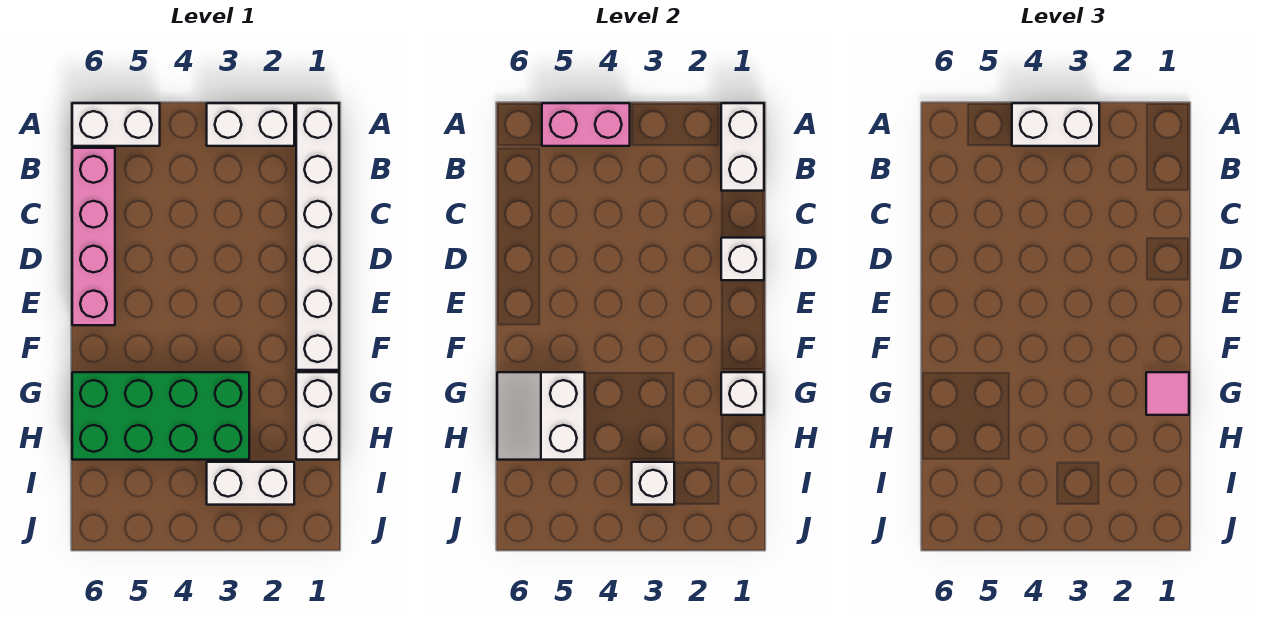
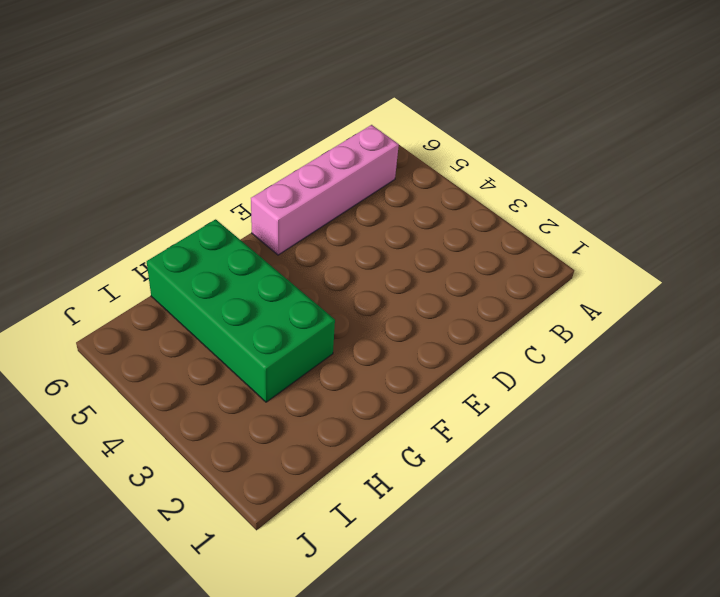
none -> white 1x6 brick [296,103,339,370]
none -> white 1x2 brick [207,103,294,146]
none -> white 1x2 brick [72,103,160,146]

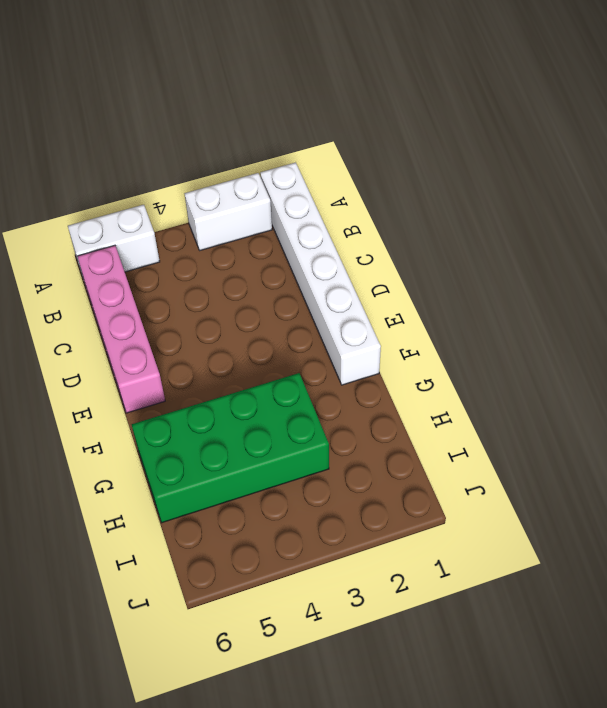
none -> white 1x2 brick [296,372,339,460]
none -> white 1x2 brick [207,462,294,505]
none -> white 1x2 brick [721,103,764,191]

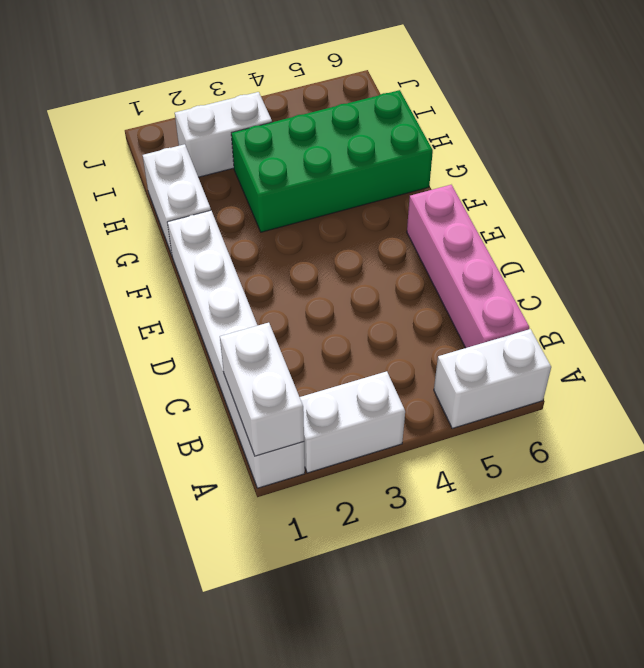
none -> pink 1x2 brick [542,103,630,146]
none -> white 1x1 brick [721,238,764,280]
none -> white 1x1 brick [721,372,764,415]

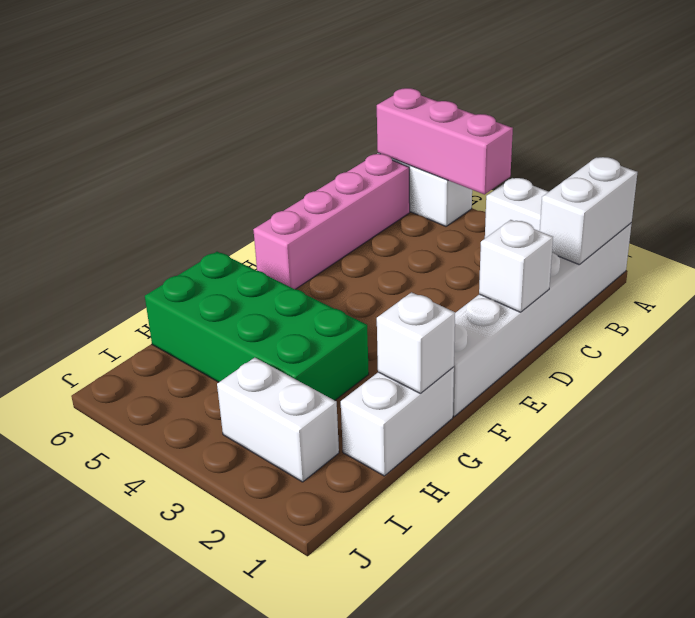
pink 1x3 brick [377,88,513,195] -> pink 1x2 brick [542,103,630,146]
none -> white 2x2 slope [497,372,585,460]
none -> white 1x1 brick [632,462,674,505]
none -> white 1x2 brick [1012,103,1099,146]

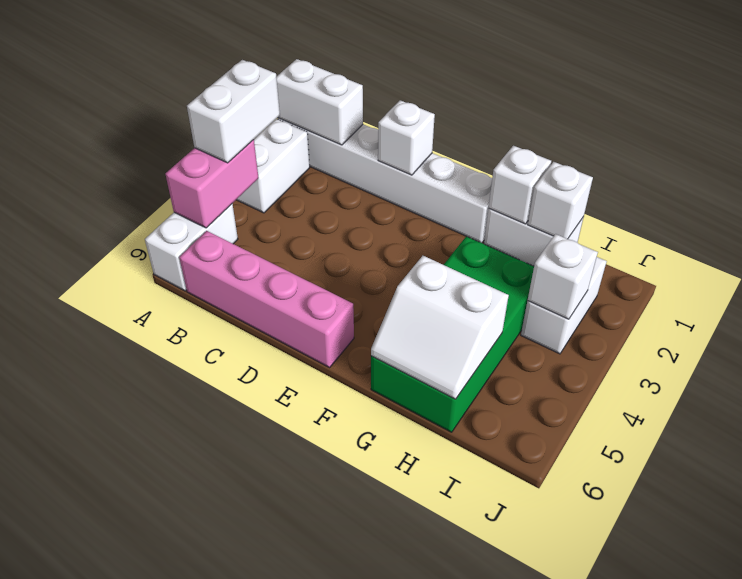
white 1x1 brick [528,162,593,239] -> none
none -> pink 1x1 tile [1146,372,1189,415]

